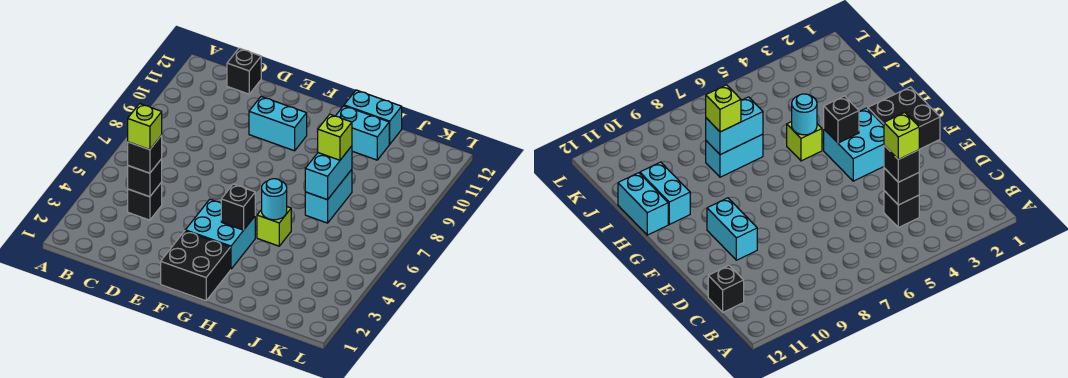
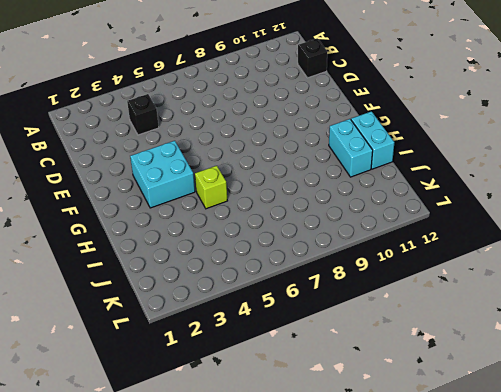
none -> cyan 1x2 brick [249,97,307,151]
none -> black 2x2 brick [161,231,231,301]
none -> cyan 1x2 brick [305,170,352,223]

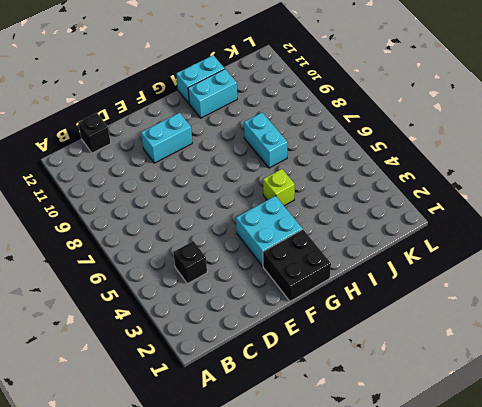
none -> black 1x1 brick [128,159,162,197]
none -> black 1x1 brick [221,184,255,230]
none -> cyan 1x1 round brick [262,179,287,220]

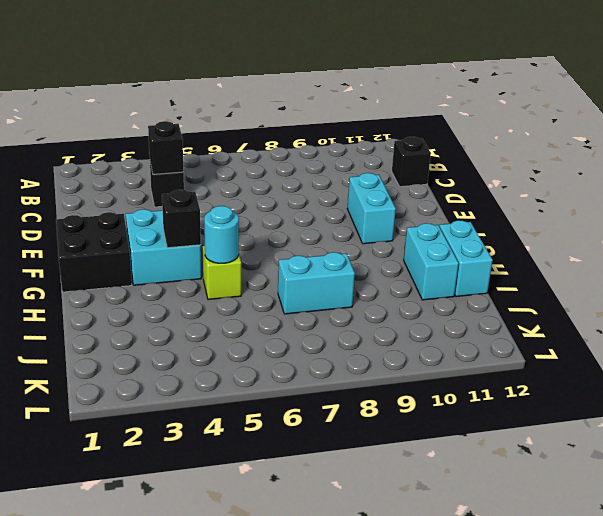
none -> cyan 1x2 brick [305,146,352,200]
none -> black 1x1 brick [128,135,162,173]
none -> lime 1x1 brick [318,114,352,160]

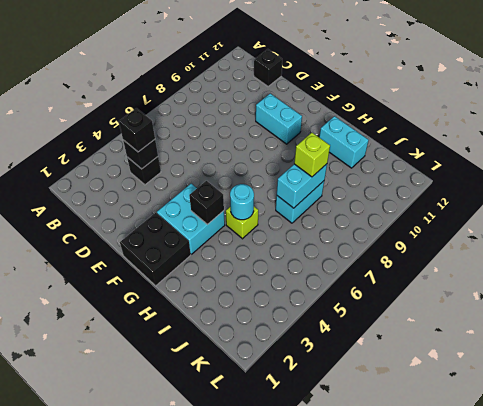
none -> cyan 1x2 brick [344,90,402,144]
none -> lime 1x1 brick [128,104,162,150]

